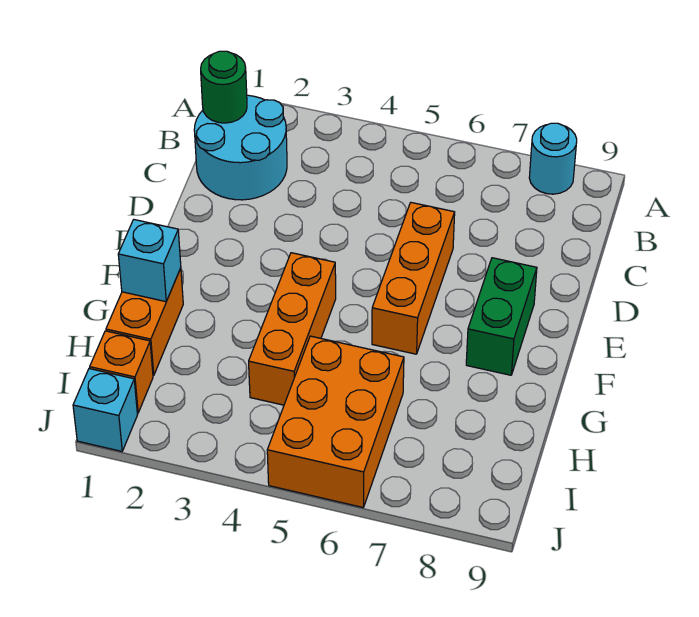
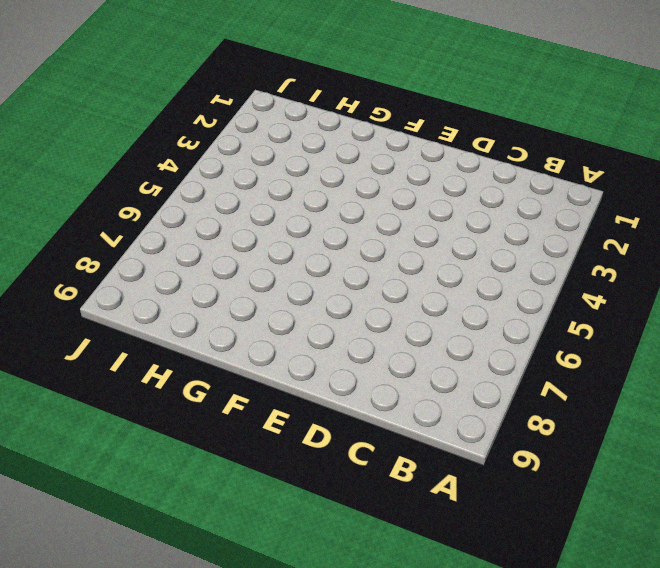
none -> cyan 1x1 round brick [529,123,577,194]
none -> cyan 2x2 round brick [194,95,287,200]

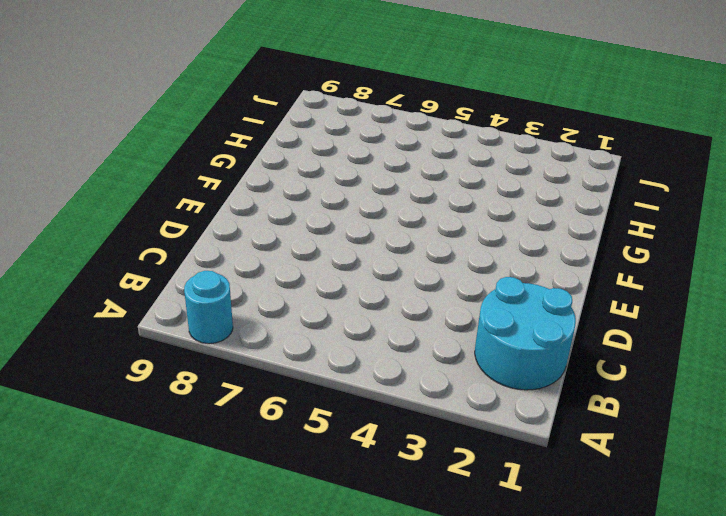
none -> orange 1x3 brick [372,203,455,354]
none -> green 1x2 brick [466,258,537,375]

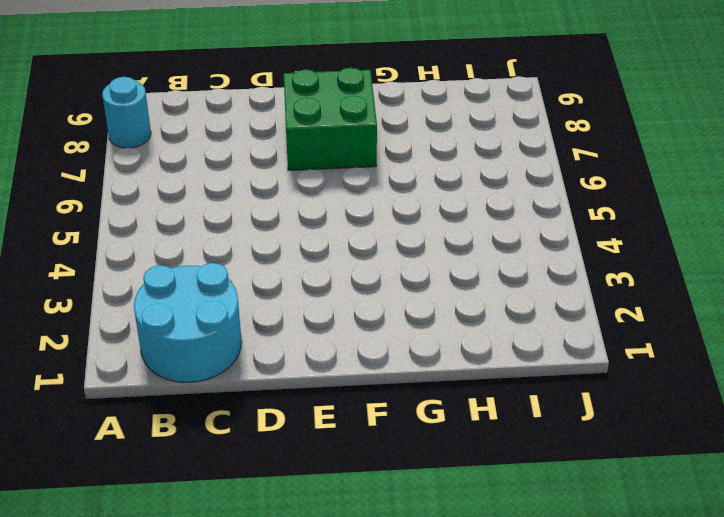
green 2x2 brick [284,68,377,170] -> green 1x2 brick [466,258,537,375]
none -> orange 1x3 brick [372,203,455,354]
none -> orange 1x3 brick [249,253,336,405]

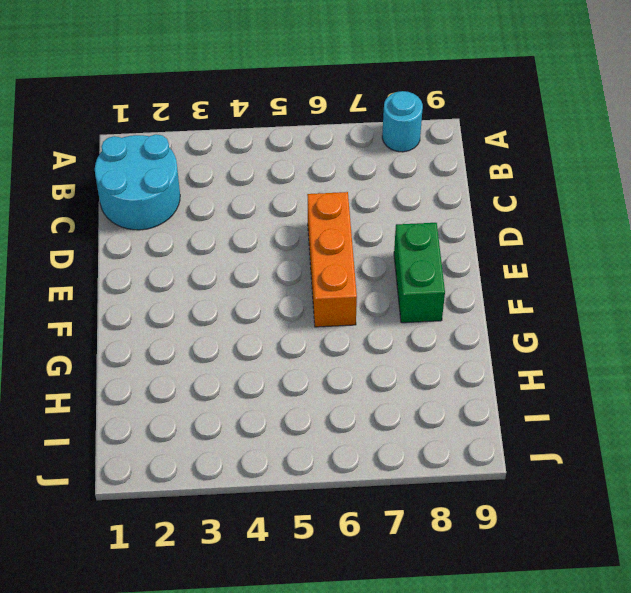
none -> orange 1x3 brick [249,253,336,405]
none -> orange 1x2 brick [106,268,183,376]

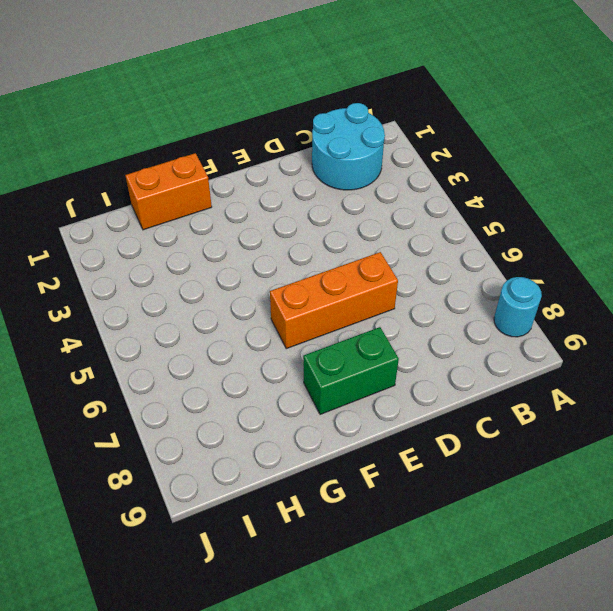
none -> orange 1x3 brick [249,253,336,405]
none -> orange 2x3 brick [267,336,404,507]

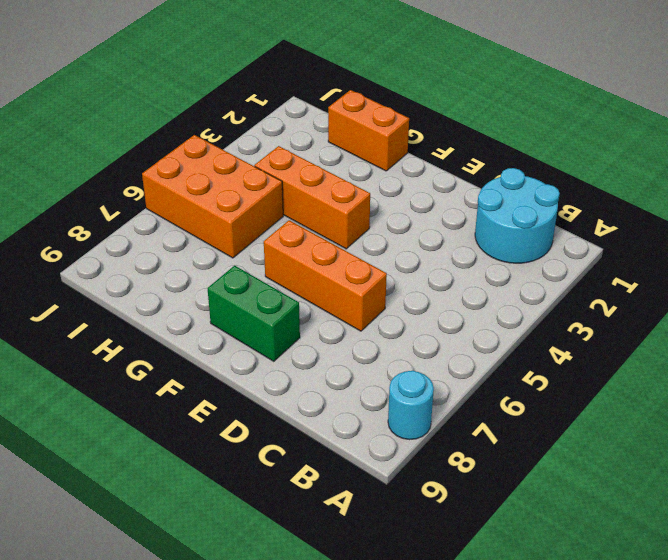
none -> orange 1x1 brick [90,331,153,413]
none -> cyan 1x1 brick [73,369,137,451]

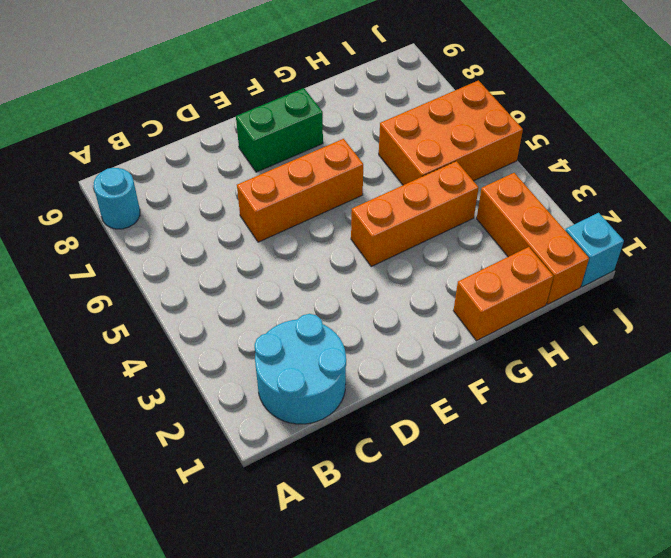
orange 1x3 brick [477,173,589,304] -> orange 1x1 brick [90,331,153,413]
none -> green 1x1 round brick [201,51,247,123]
none -> cyan 1x1 brick [118,220,181,302]

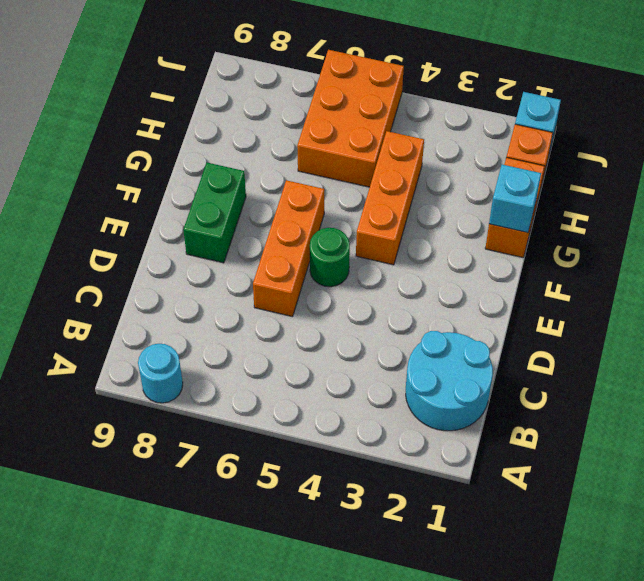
green 1x1 round brick [310,228,350,287] -> green 1x1 round brick moved to [201,51,247,123]

